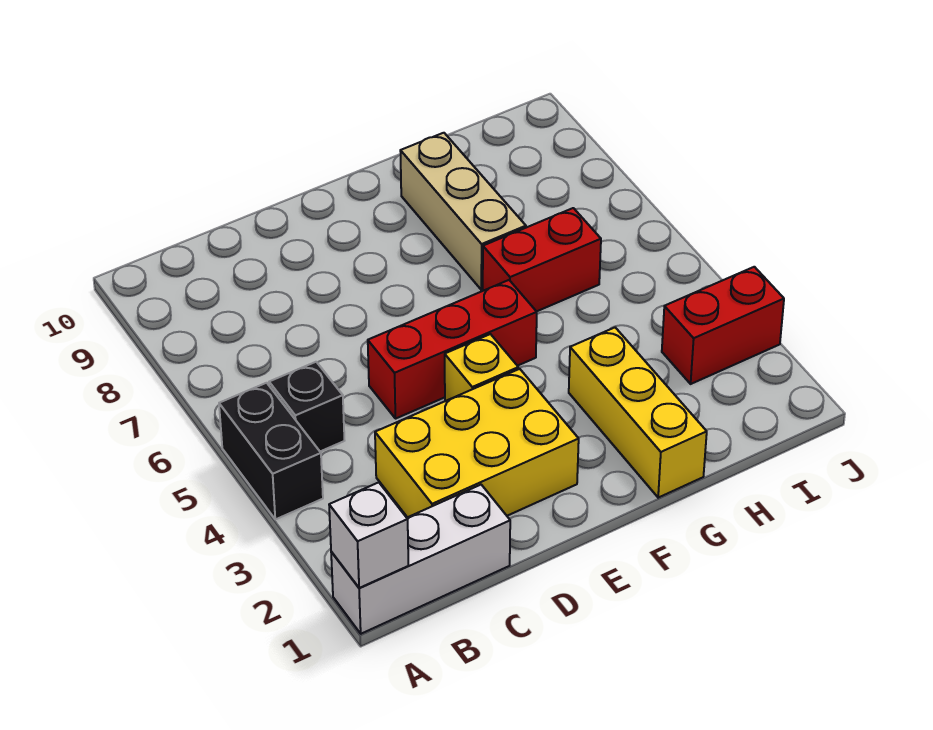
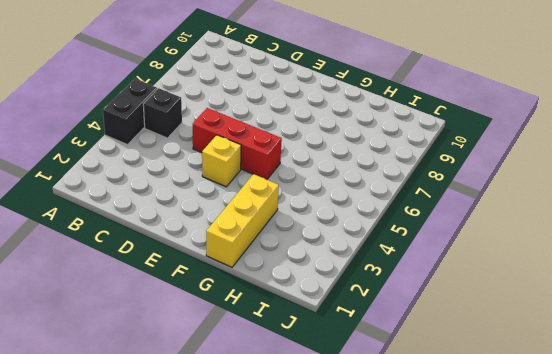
none -> white 1x3 brick [331,485,510,634]
none -> yellow 2x3 brick [375,369,579,517]

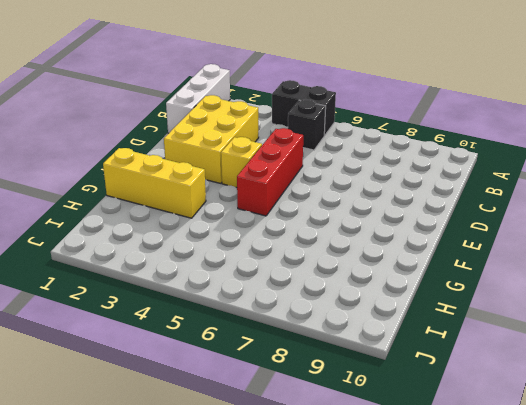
none -> red 1x2 brick [483,208,601,311]
none -> tan 1x3 brick [400,133,526,290]

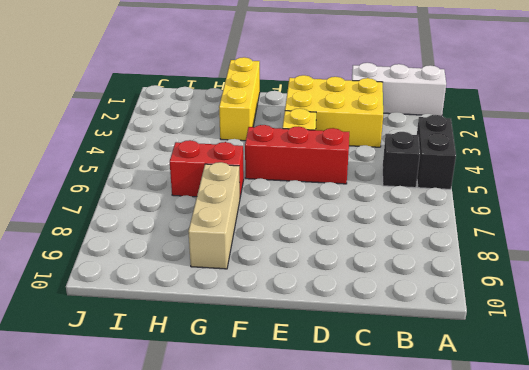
none -> red 1x2 brick [662,267,784,384]
none -> white 1x1 brick [329,482,408,588]

